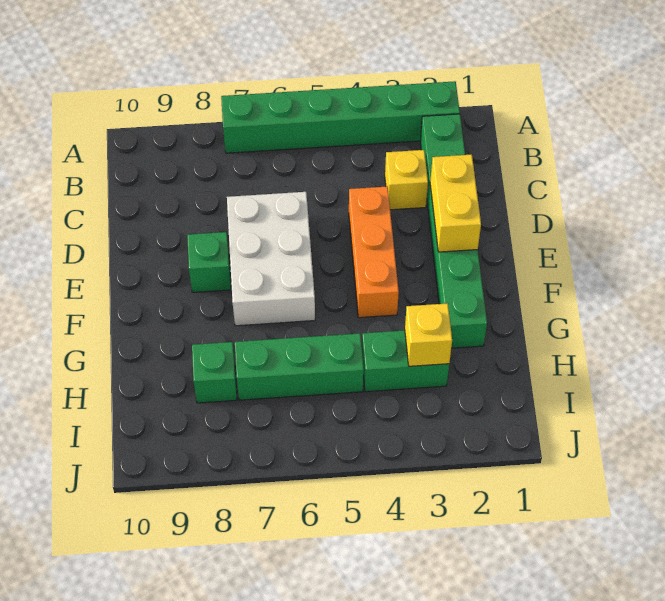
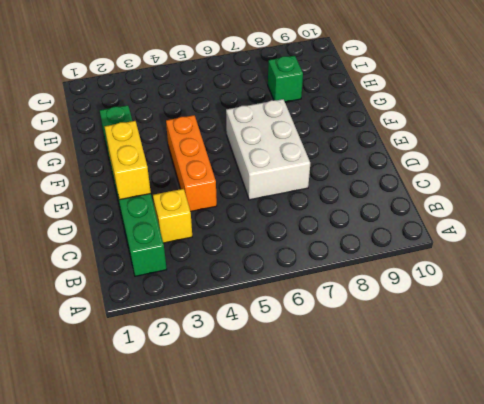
none -> green 1x6 brick [221,81,460,153]
none -> green 1x1 brick [187,232,231,292]

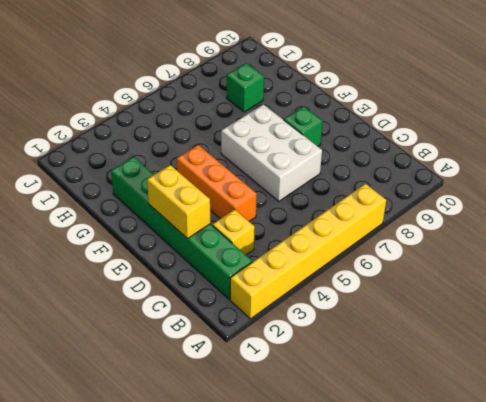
yellow 1x6 brick [230,184,386,319] -> green 1x6 brick [221,81,460,153]
none -> green 1x2 brick [362,330,449,392]
none -> green 1x3 brick [235,333,364,400]

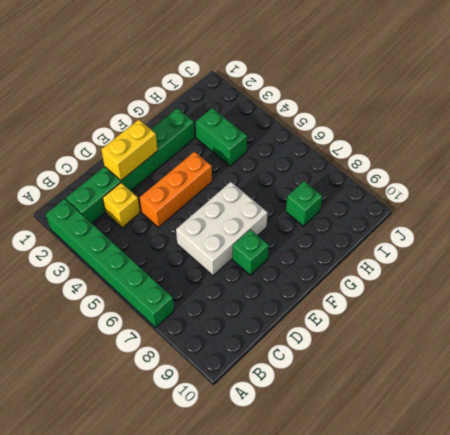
none -> green 1x3 brick [235,333,364,400]
none -> yellow 1x1 brick [405,303,452,366]

